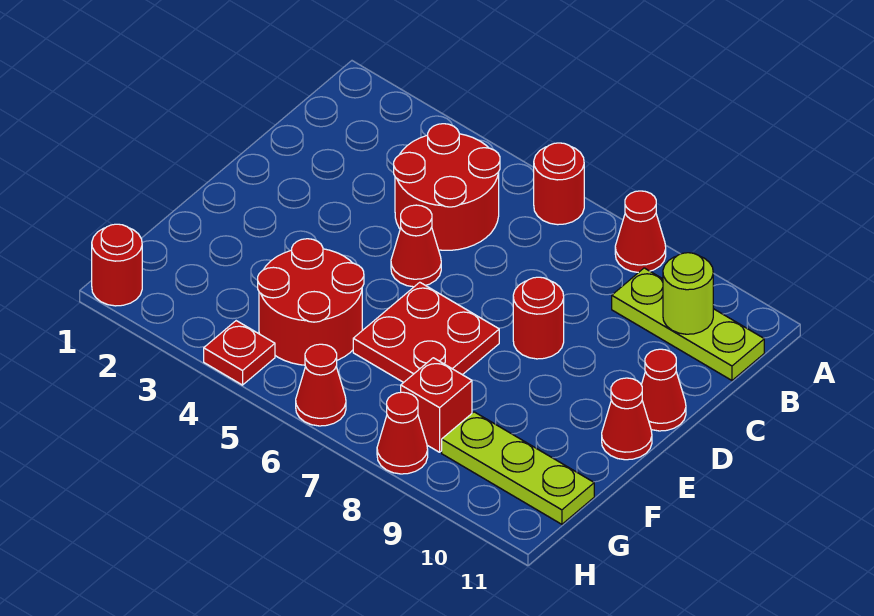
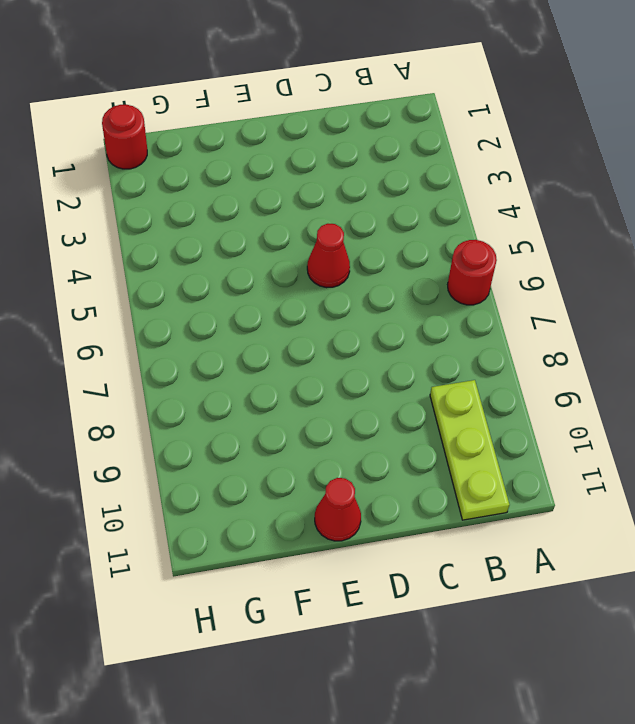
none -> red 1x1 cone [615,191,666,273]
none -> red 2x2 round brick [394,124,500,250]
none -> red 1x1 round brick [513,277,564,359]

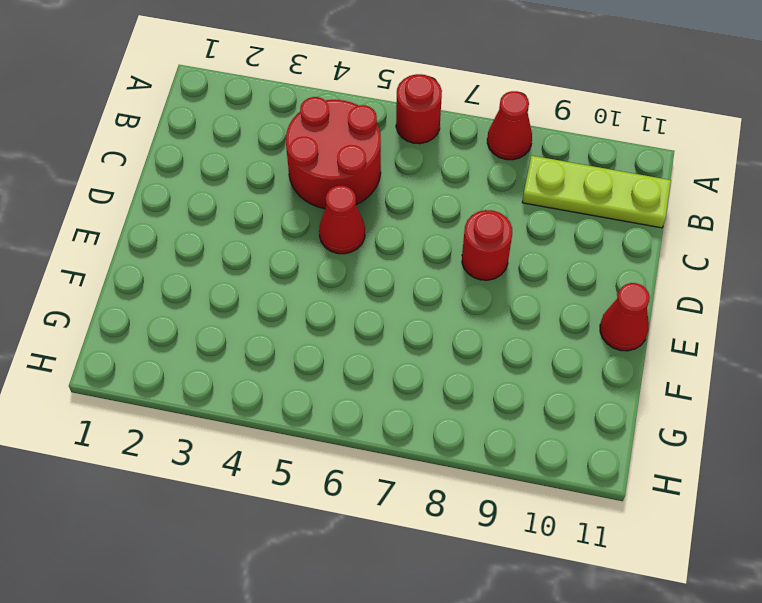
none -> red 1x1 cone [642,349,686,431]
none -> red 2x2 plate [353,282,499,382]
none -> red 2x2 round brick [258,239,364,365]

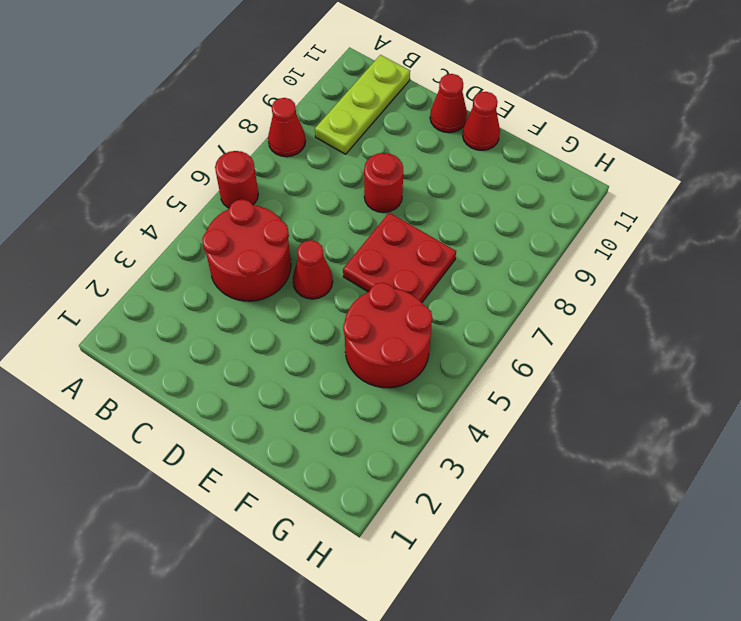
none -> red 1x1 brick [401,358,472,452]
none -> lime 1x3 plate [442,412,594,524]
none -> red 1x1 round brick [92,224,142,306]

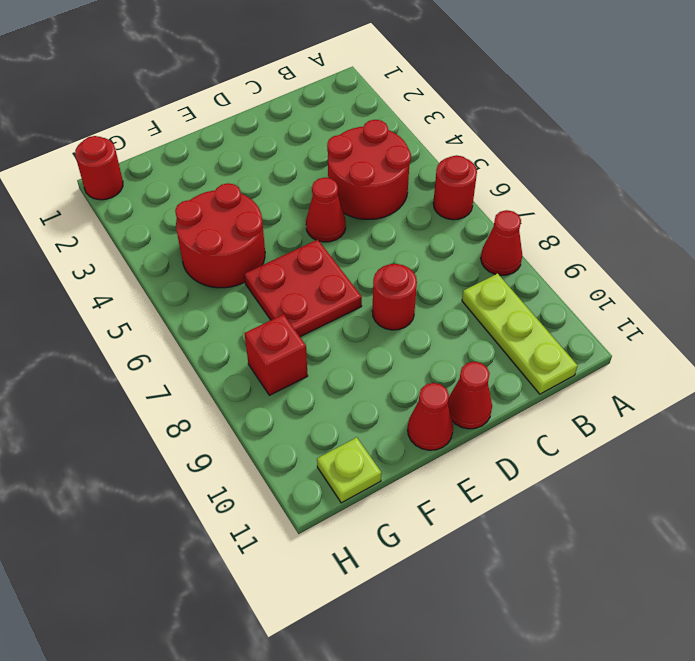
lime 1x1 plate [317,437,381,503] -> lime 1x3 plate [442,412,594,524]
none -> red 1x1 plate [204,321,275,385]
none -> red 1x1 cone [296,344,346,426]
none -> red 1x1 cone [377,392,428,474]

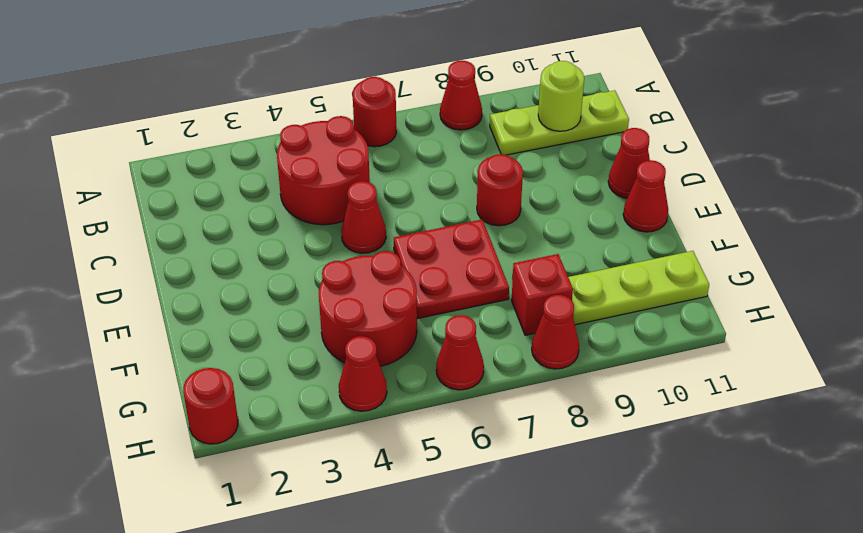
red 1x1 cone [339,336,387,411] -> red 1x1 plate [204,321,275,385]

